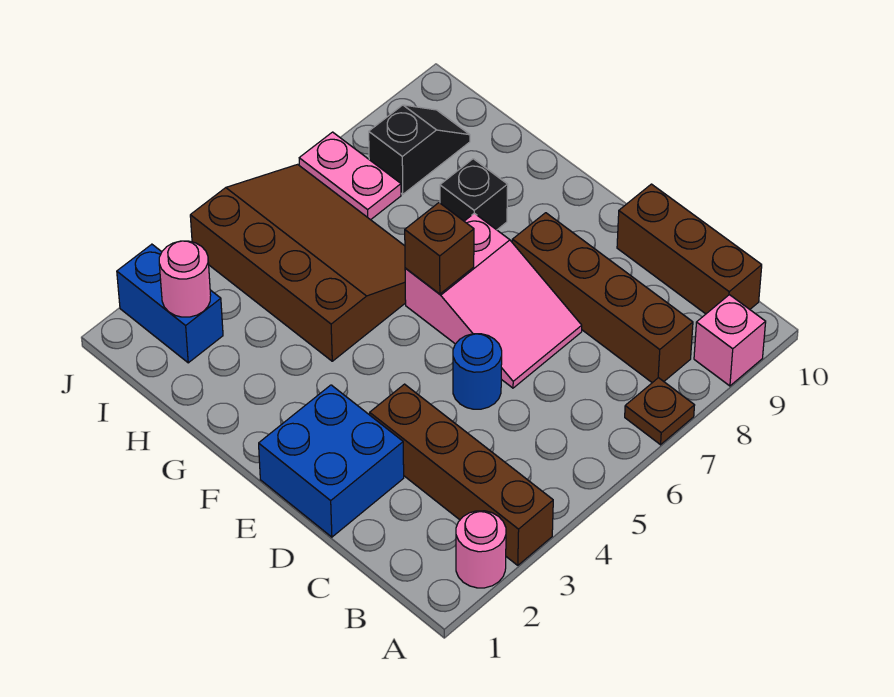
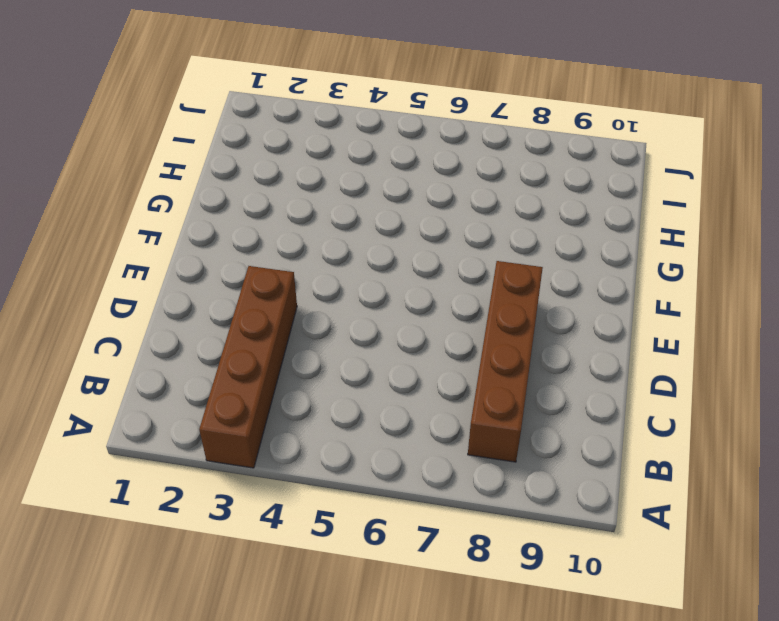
none -> pink 1x1 round brick [456,511,506,588]
none -> brown 1x1 plate [625,378,695,445]
none -> pink 1x1 brick [694,295,766,386]

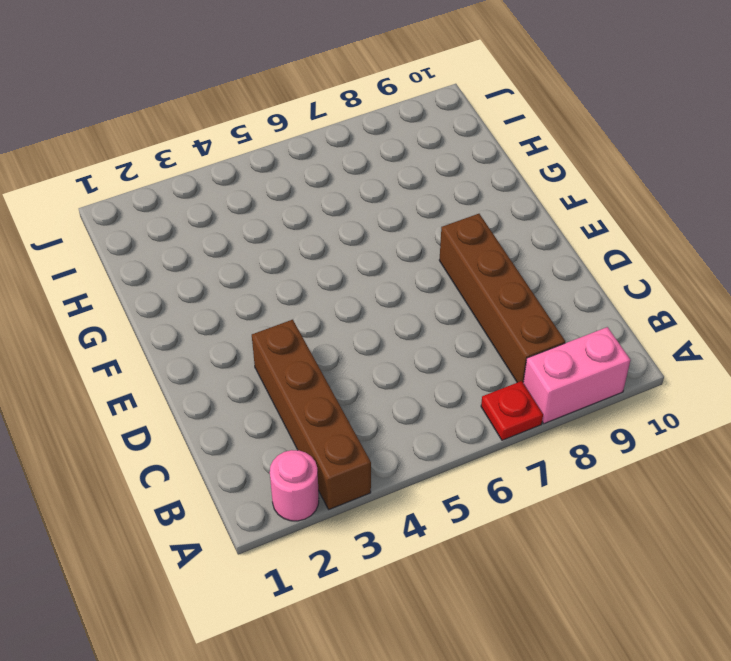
red 1x1 plate [481,381,543,440] -> brown 1x1 plate [625,378,695,445]
pink 1x2 brick [523,327,630,424] -> pink 1x1 brick [694,295,766,386]
none -> brown 1x3 brick [617,184,762,314]
none -> blue 2x2 brick [259,385,404,537]
none -> blue 1x1 round brick [453,334,502,409]

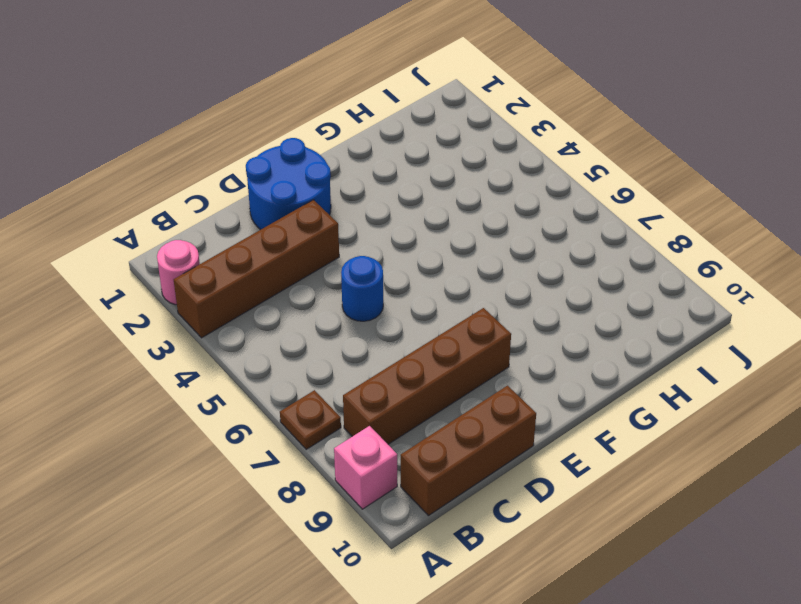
blue 2x2 round brick [246,138,331,230] -> blue 2x2 brick [259,385,404,537]
none -> pink 2x3 slope [405,213,582,388]
none -> brown 3x4 slope [190,164,406,361]
none -> black 1x1 brick [440,159,508,230]

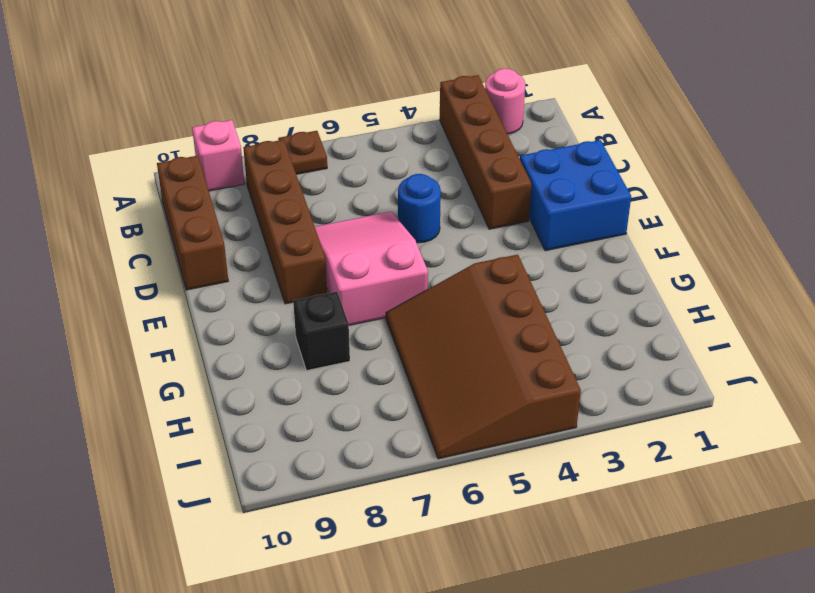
none -> blue 1x2 brick [117,244,223,363]
none -> pink 1x2 plate [299,132,401,220]
none -> black 1x2 slope [369,105,470,194]

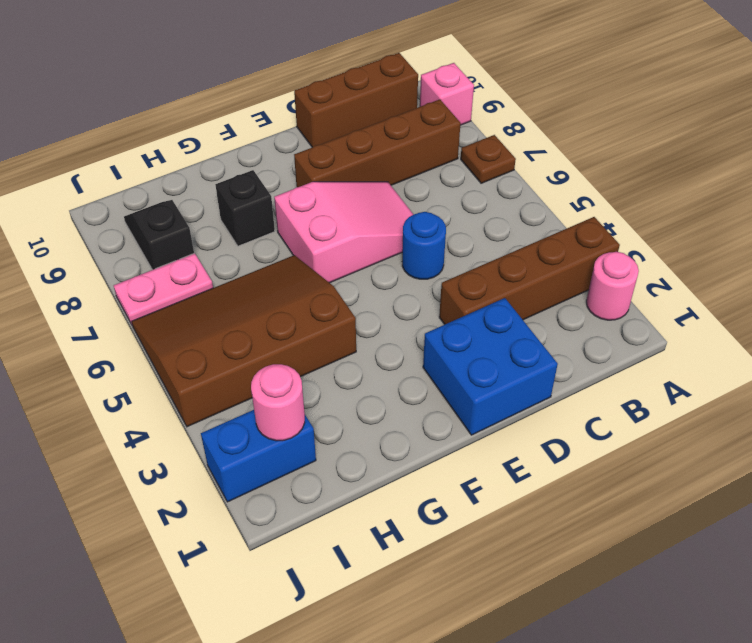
none -> brown 1x1 brick [405,203,474,294]

